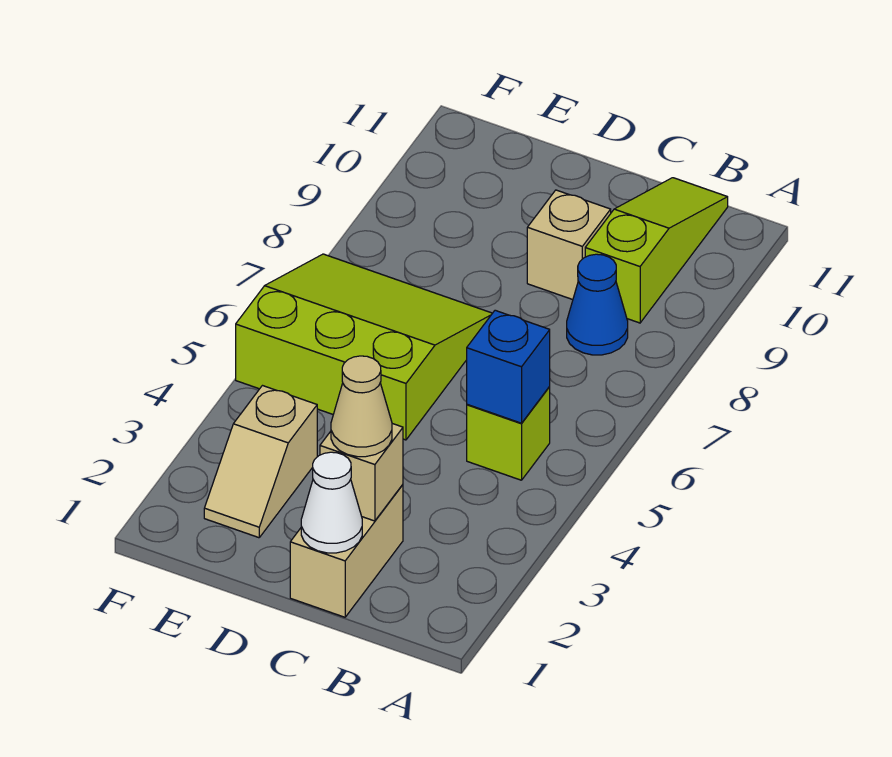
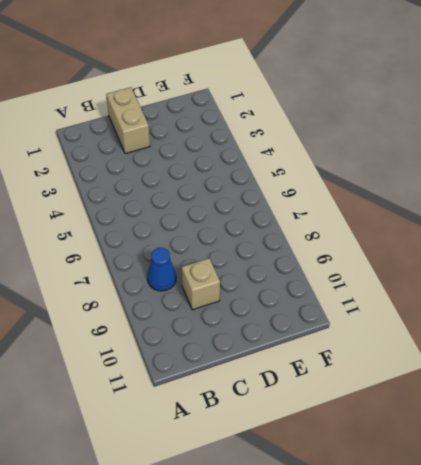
none -> lime 1x1 brick [467,386,550,480]
none -> lime 1x3 slope [585,178,728,323]

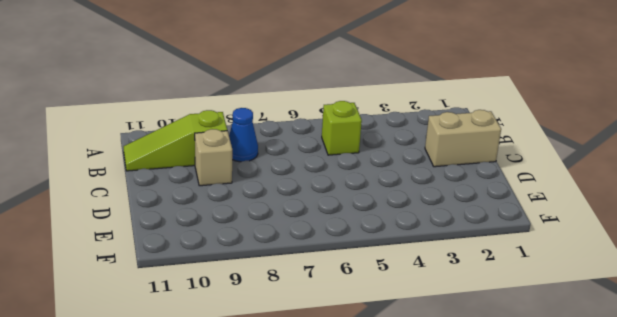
none -> lime 3x3 slope [236,254,492,440]
none -> tan 1x2 slope [204,386,317,538]

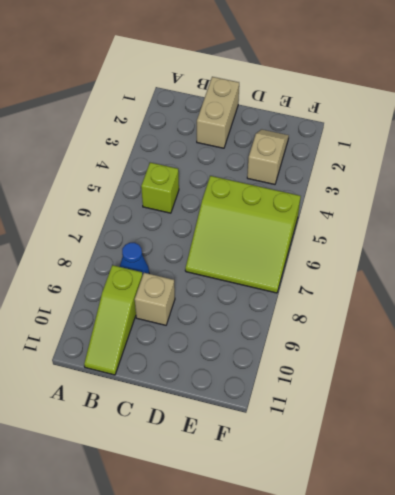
none -> blue 1x1 brick [467,310,550,423]
none -> white 1x1 cone [301,452,362,553]

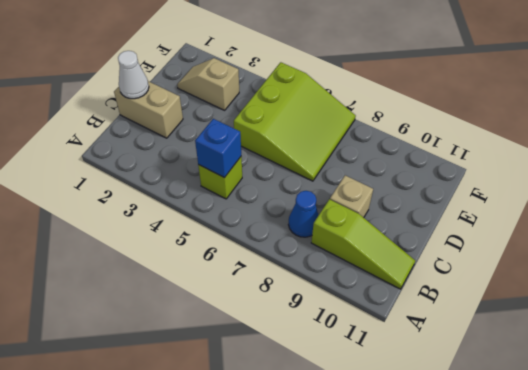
none -> tan 1x1 brick [320,424,403,521]
none -> tan 1x1 cone [331,356,392,457]

